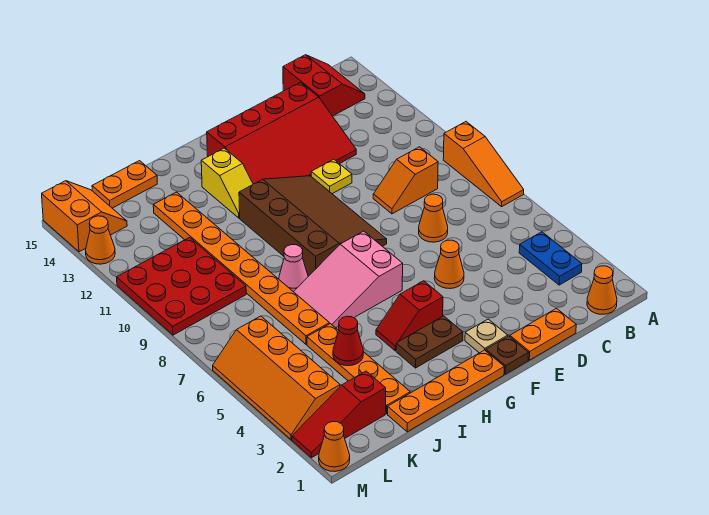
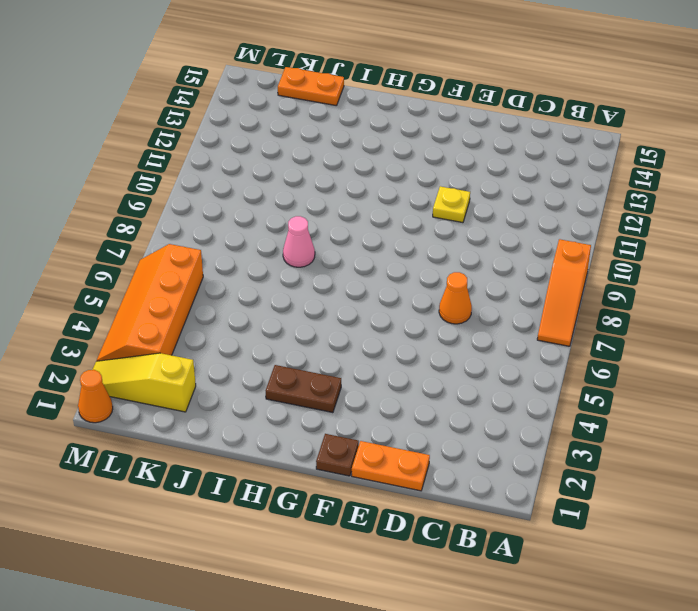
yellow 1x3 slope [93,353,196,412] -> red 1x3 slope [292,371,386,458]
none -> orange 1x1 cone [587,266,617,314]
none -> blue 1x2 plate [519,232,582,285]
none -> red 2x2 slope [283,55,365,116]

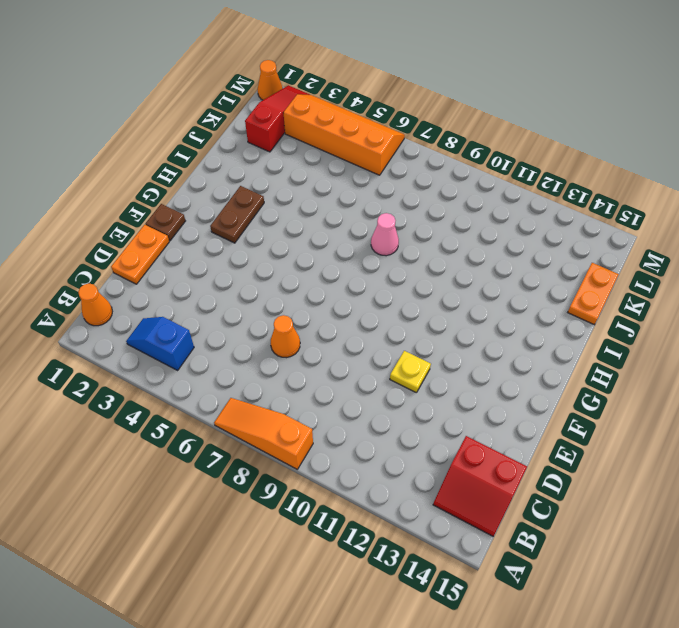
blue 1x2 slope [126,317,194,370] -> blue 1x2 plate [519,232,582,285]
none -> orange 1x2 slope [373,147,438,214]
none -> red 3x4 slope [207,82,356,184]
none -> orange 1x1 cone [434,240,464,289]

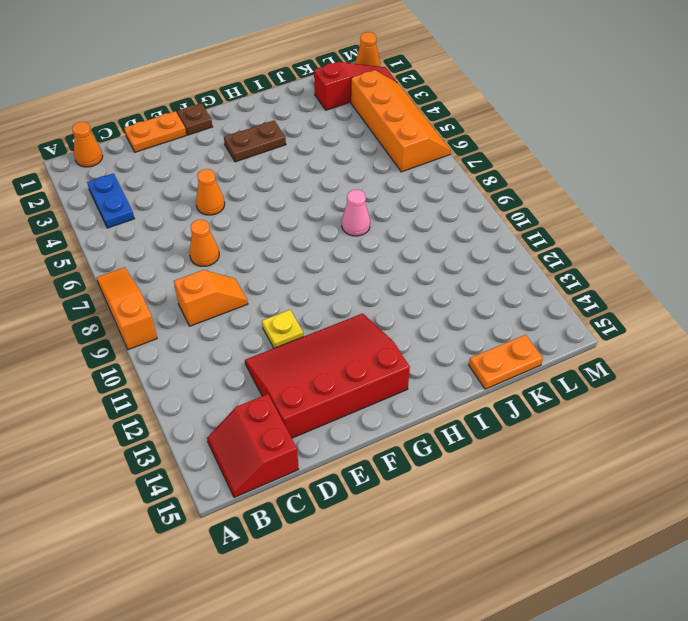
none -> tan 1x1 plate [465,319,508,353]
none -> brown 3x4 slope [239,176,387,276]
none -> orange 1x4 plate [388,350,504,432]

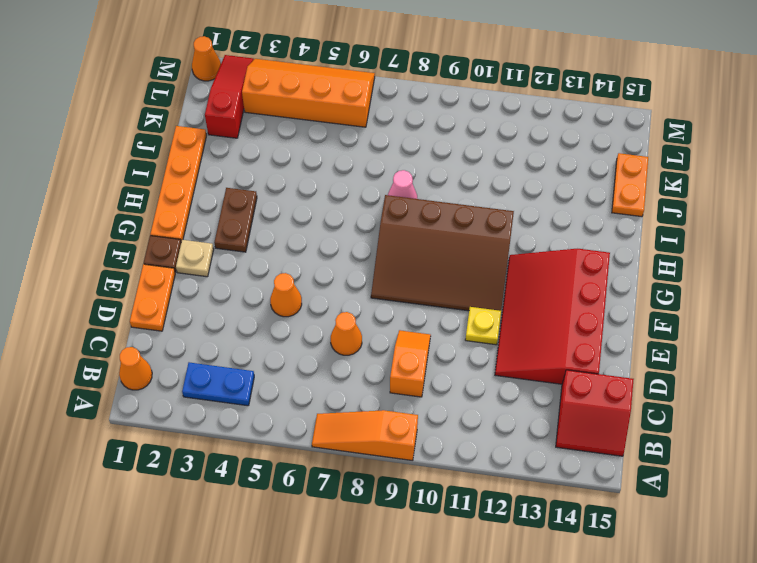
none -> red 1x2 slope [376,281,443,351]
none -> pink 2x3 slope [294,231,403,328]
none -> yellow 1x2 slope [201,148,253,218]

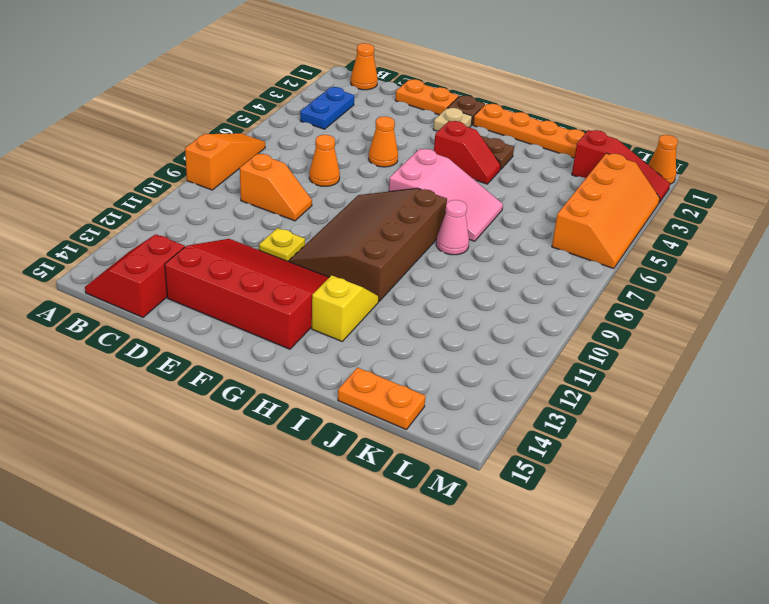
none -> orange 1x4 plate [307,324,410,414]
none -> orange 1x8 plate [153,192,329,344]
none -> red 3x3 plate [117,237,246,335]

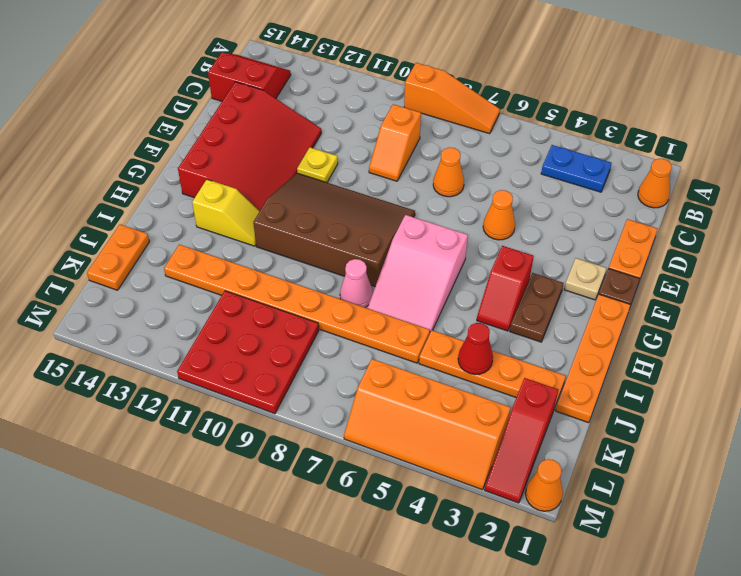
none -> orange 2x2 slope [42,181,127,252]
none -> orange 1x1 cone [86,216,115,264]

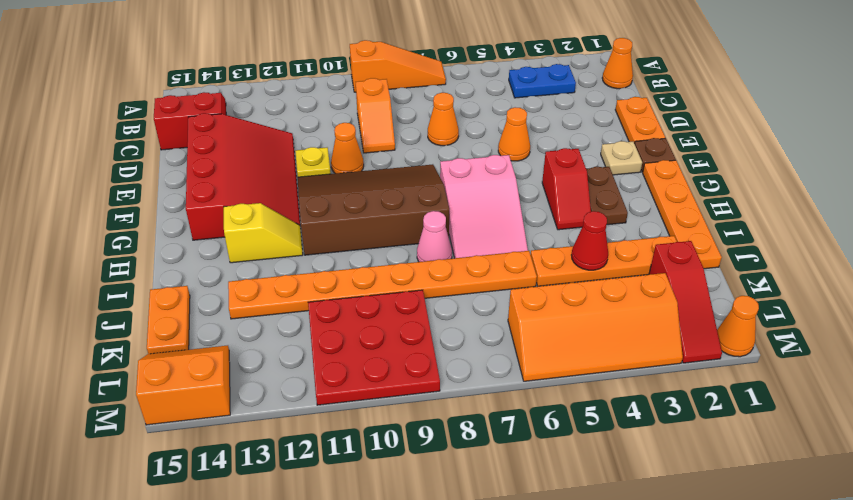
orange 1x1 cone [331,123,364,174] -> orange 1x1 cone moved to [86,216,115,264]

